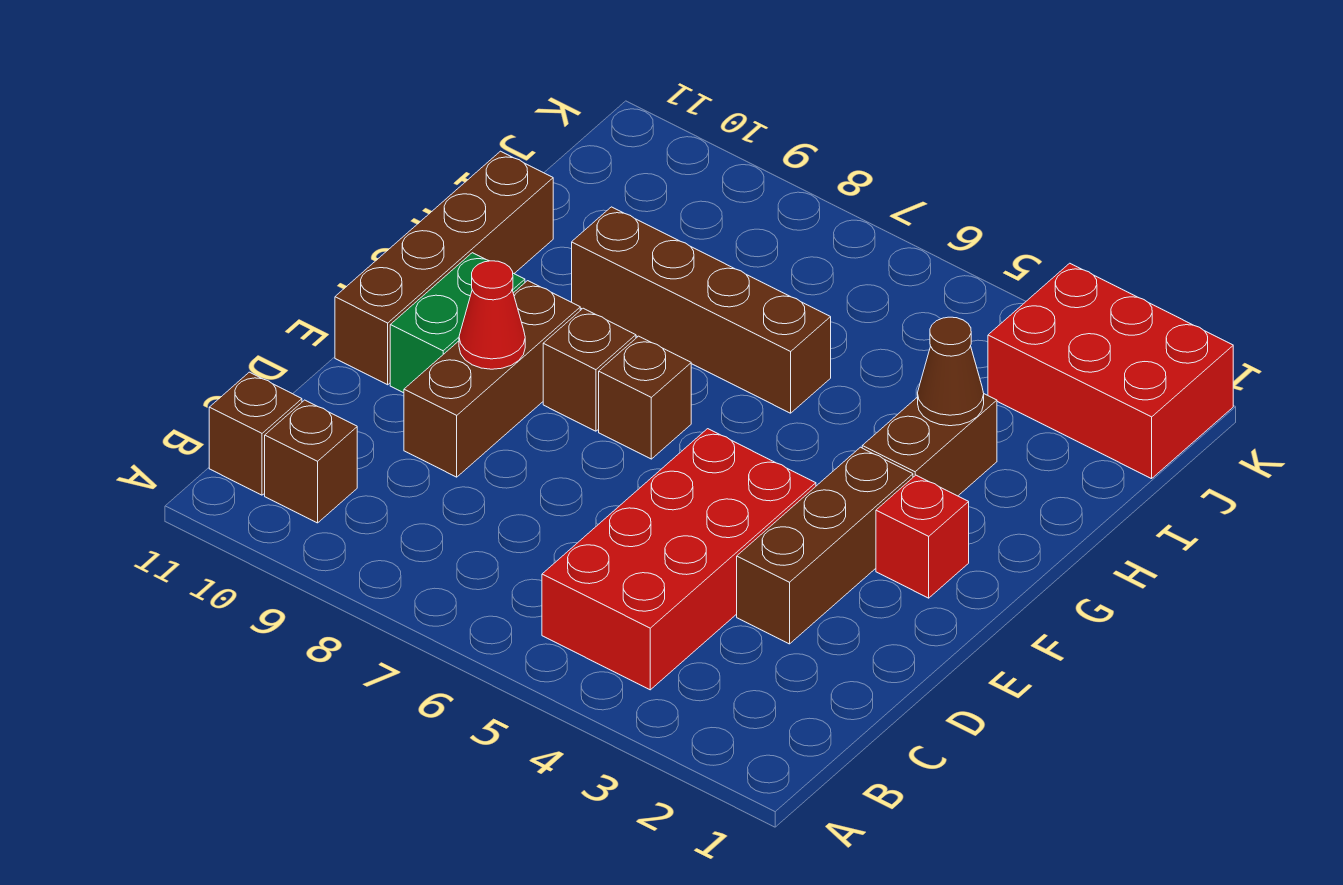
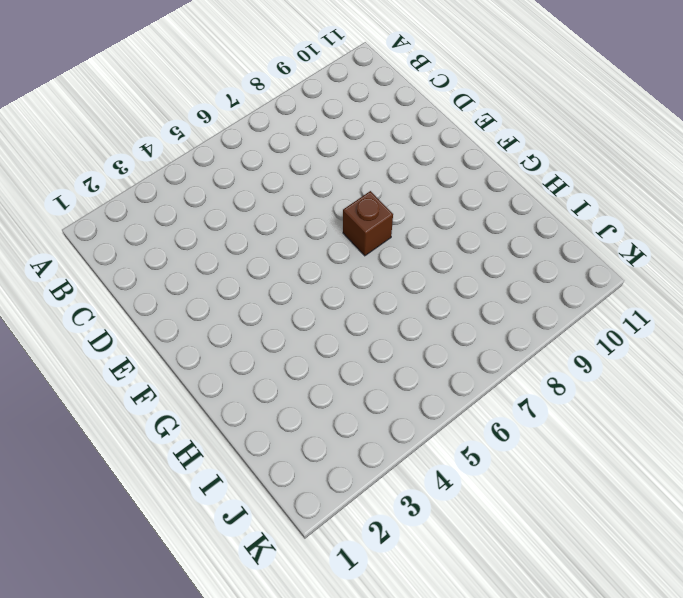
none -> red 2x4 brick [542,429,816,690]
none -> brown 1x1 brick [265,400,357,523]
none -> brown 1x1 brick [209,372,302,495]

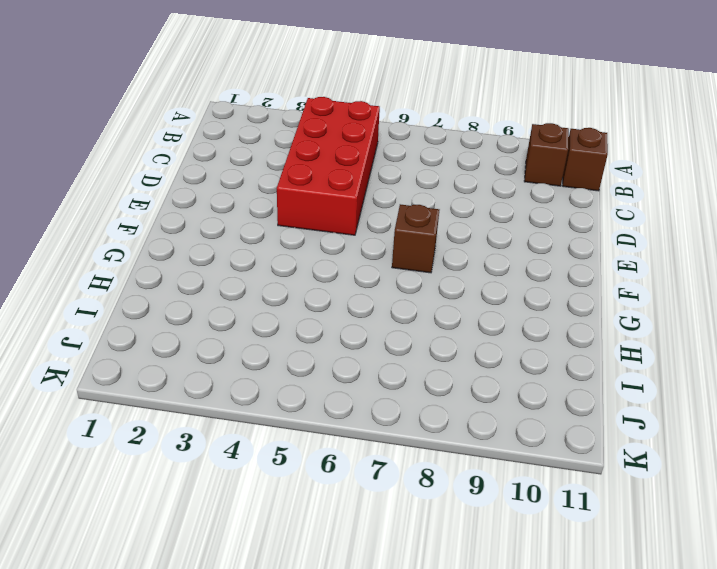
none -> brown 1x3 brick [737,447,913,644]
none -> brown 1x3 brick [404,281,580,477]
none -> green 1x2 brick [390,253,525,393]

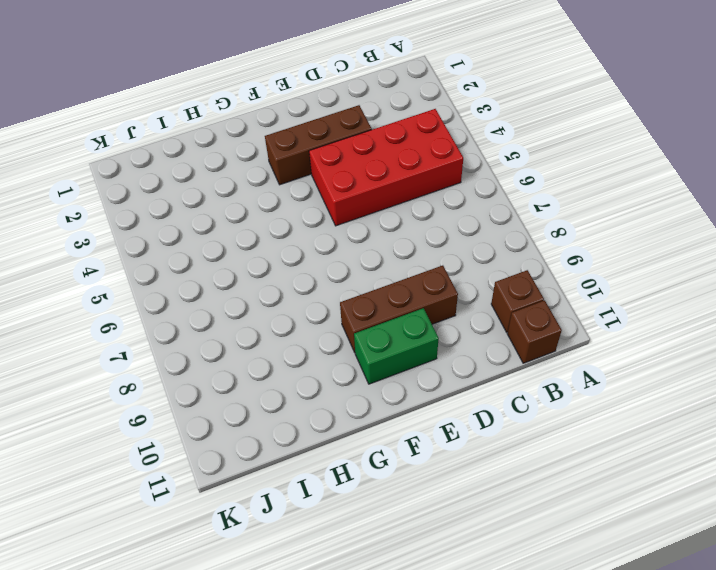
none -> brown 1x4 brick [335,151,553,385]
none -> red 1x1 brick [876,475,969,598]
none -> brown 1x1 brick [599,336,691,459]

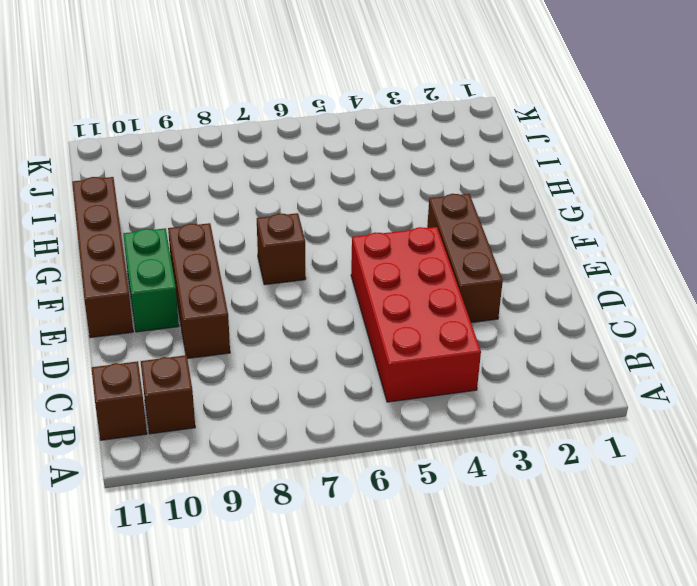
none -> red 1x1 brick [876,475,969,598]
none -> brown 1x1 brick [543,308,636,431]
none -> brown 1x2 brick [862,394,997,496]

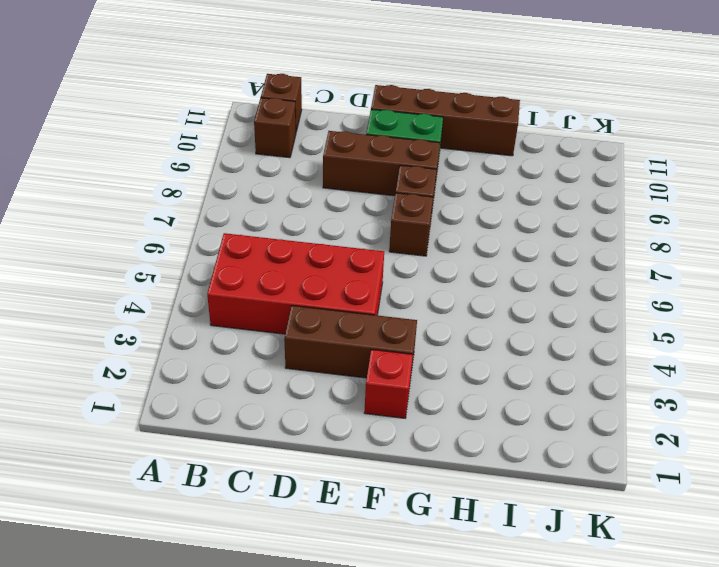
none -> brown 1x2 brick [862,394,997,496]
none -> brown 1x4 brick [572,207,831,413]
none -> red 2x3 brick [988,263,1233,479]

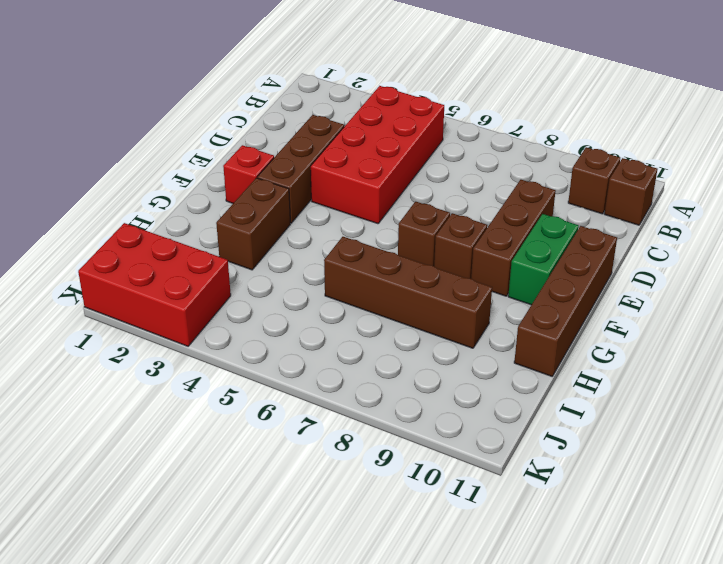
none -> red 1x1 cone [459,261,525,369]
none -> brown 1x1 cone [918,317,984,426]

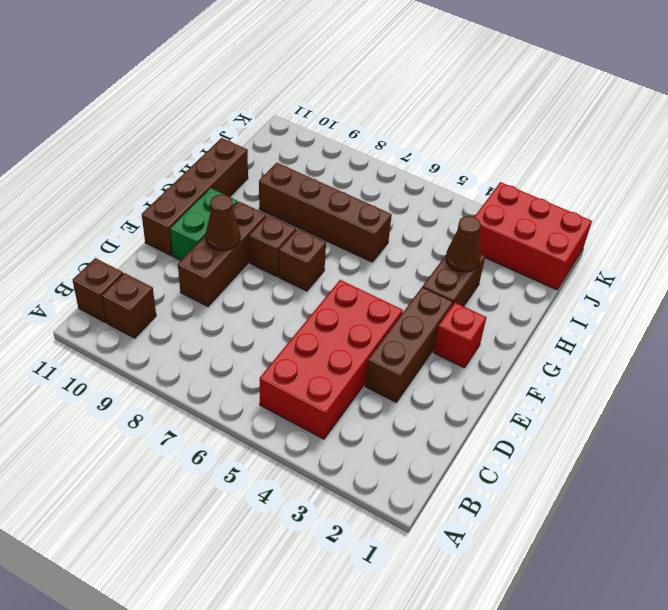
brown 1x1 cone [206,194,240,251] -> red 1x1 cone [459,261,525,369]

